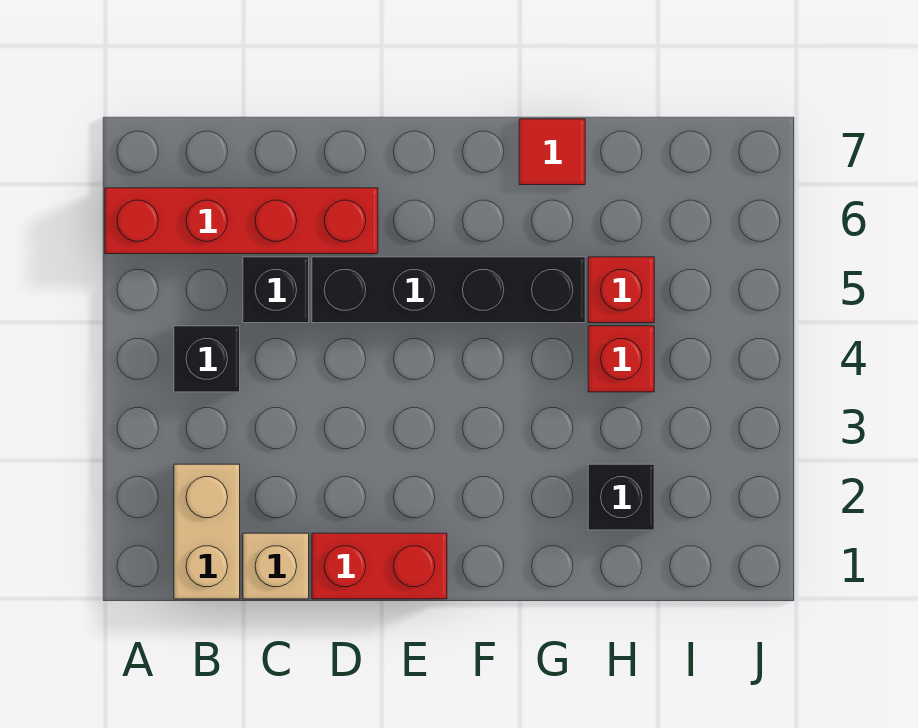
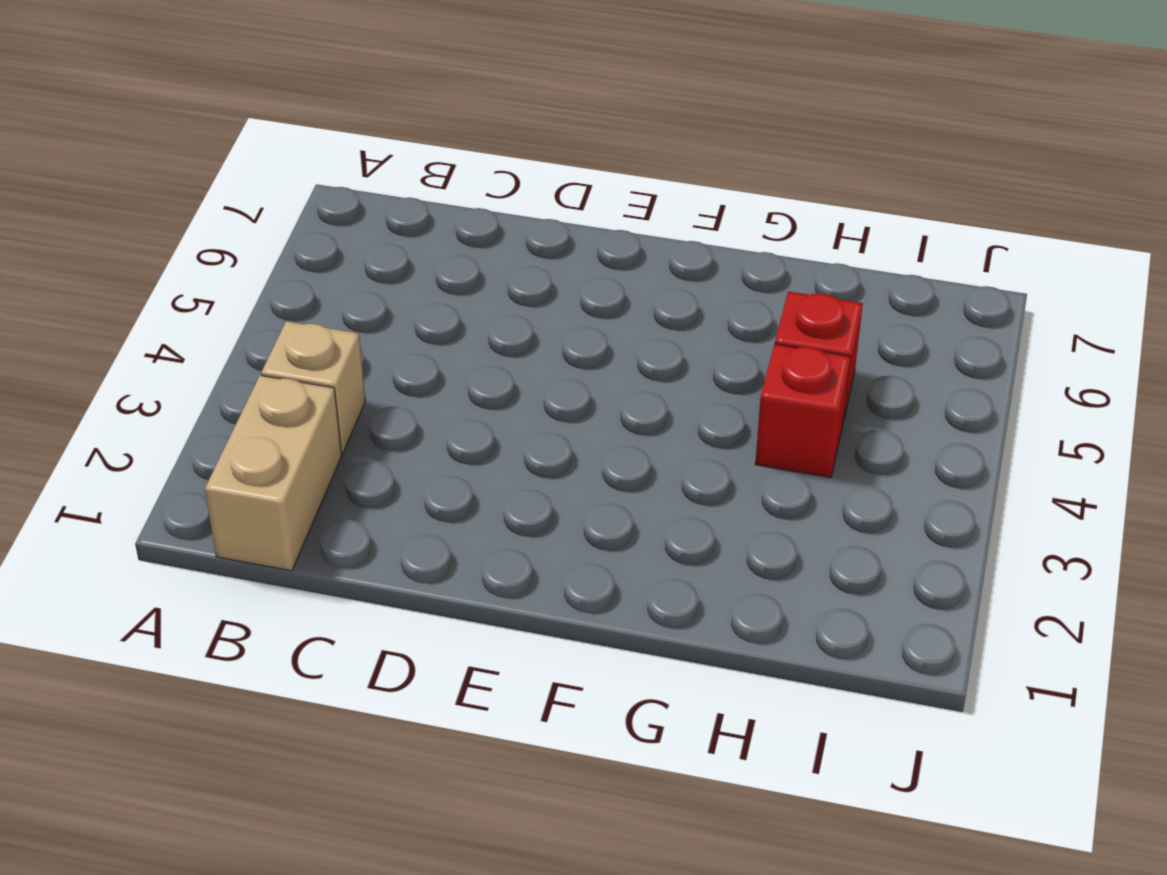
tan 1x1 brick [261,321,365,453] -> tan 1x1 brick moved to [243,533,309,599]
none -> red 1x4 brick [105,188,378,254]
none -> black 1x1 brick [174,326,240,392]

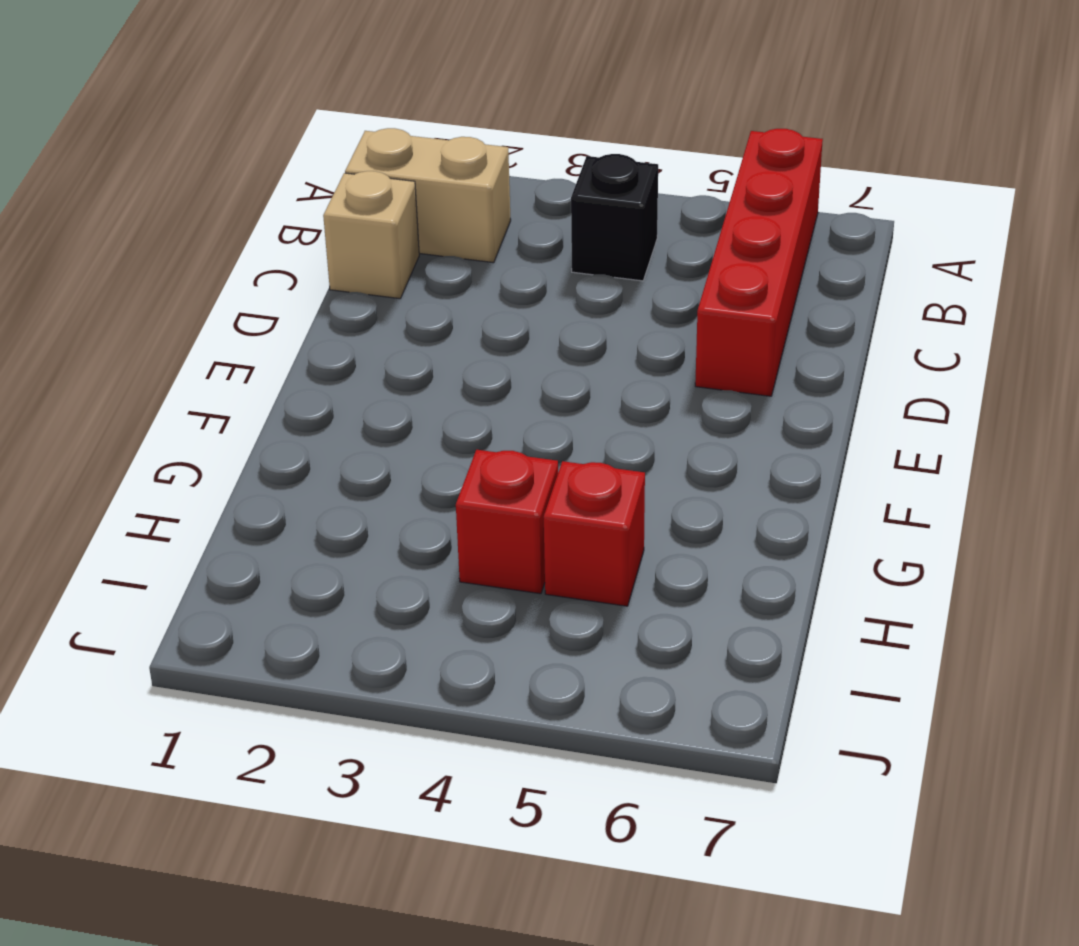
none -> black 1x1 brick [243,257,309,323]
none -> red 1x2 brick [312,533,447,599]

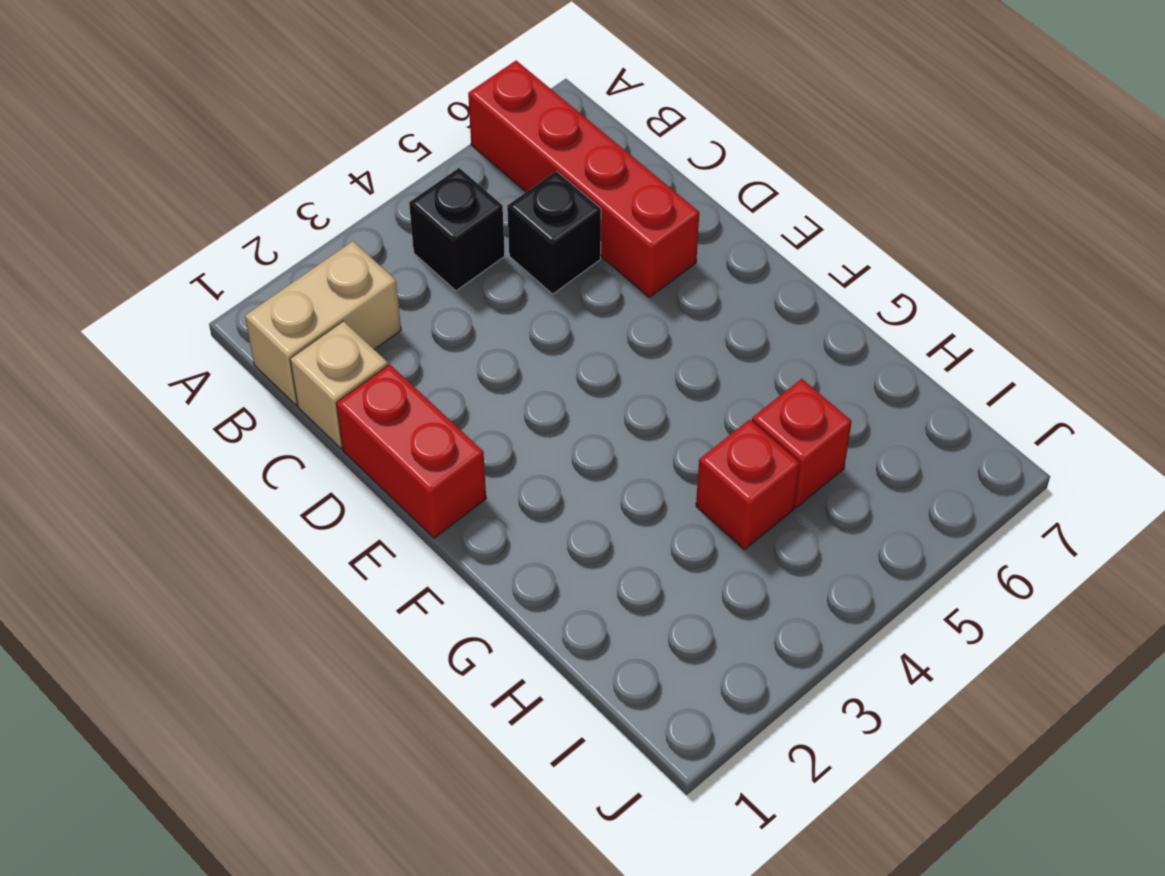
none -> black 1x4 brick [312,257,585,323]
none -> red 1x1 tile [519,119,585,185]

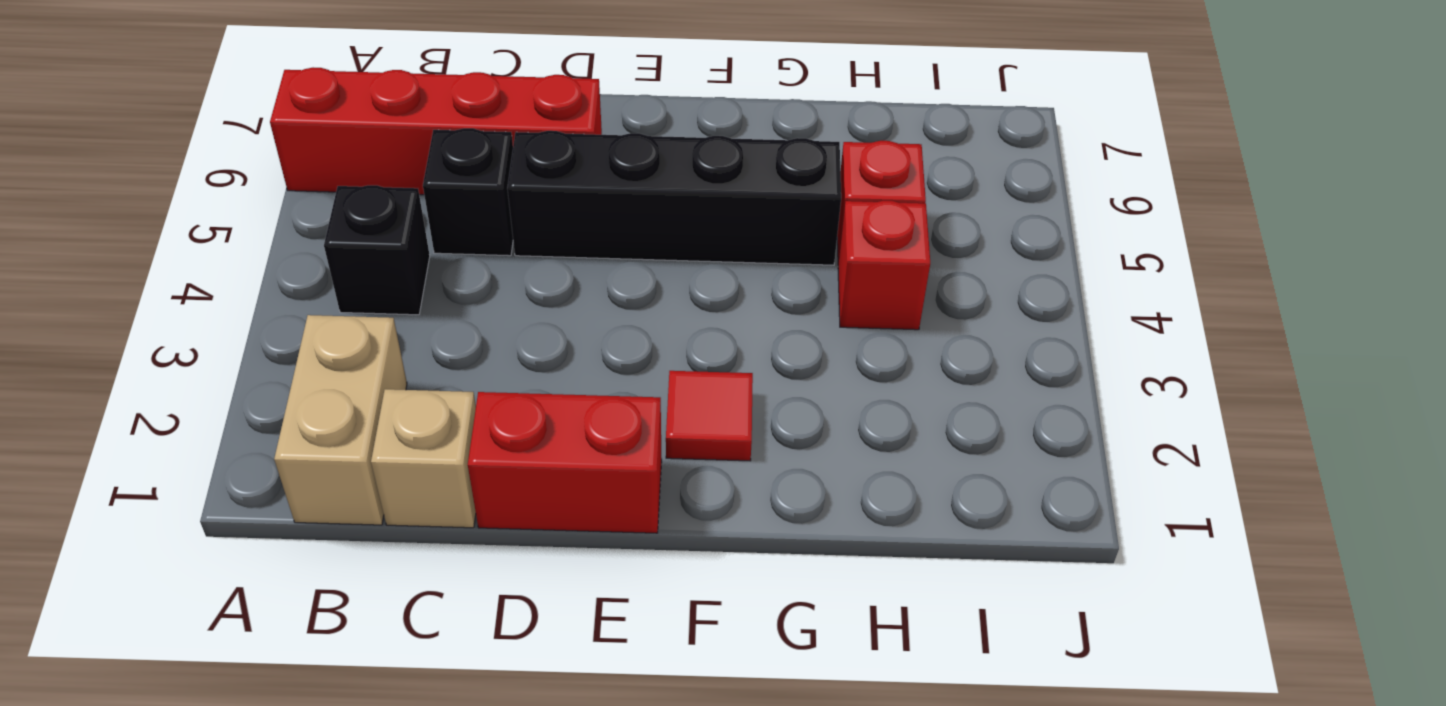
red 1x1 tile [666,371,753,461] -> red 1x1 tile moved to [519,119,585,185]
none -> black 1x1 brick [588,464,654,530]

